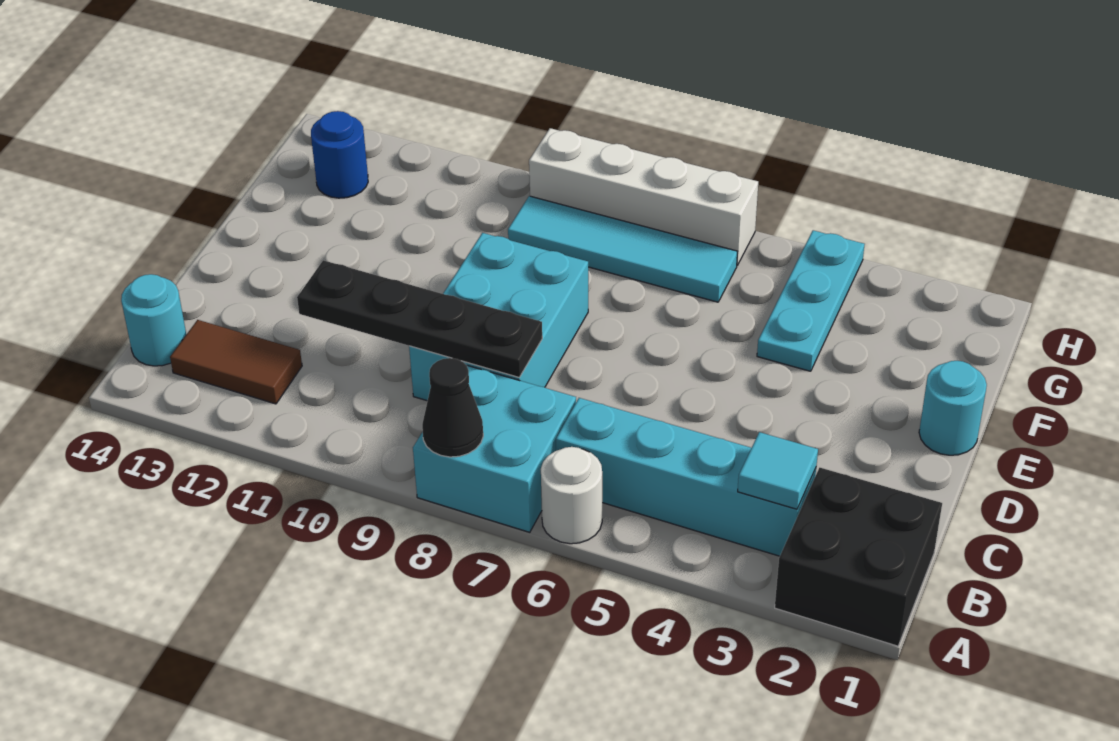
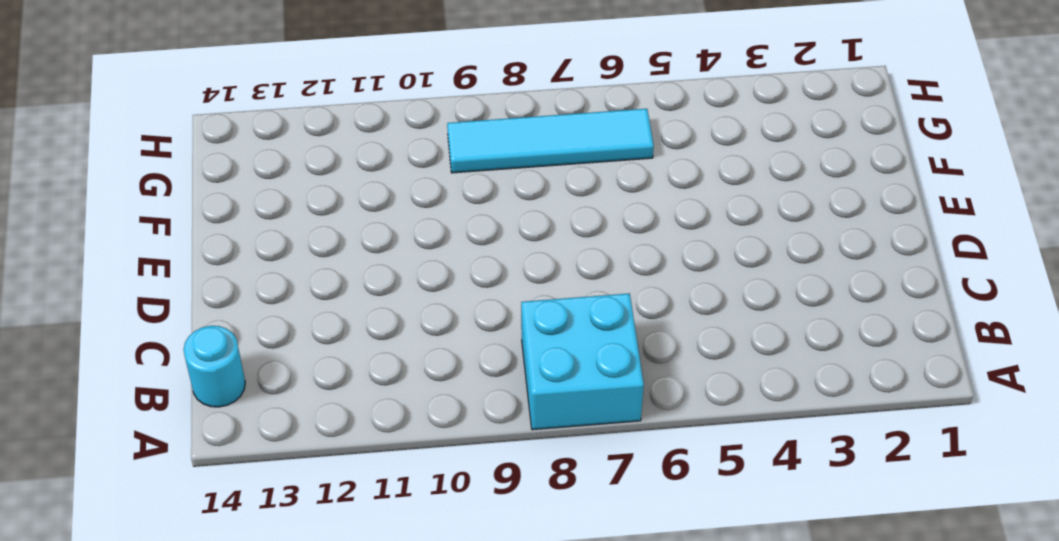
none -> black 2x2 brick [775,468,942,646]
none -> white 1x1 round brick [541,447,602,544]
none -> cyan 1x4 brick [556,398,816,556]

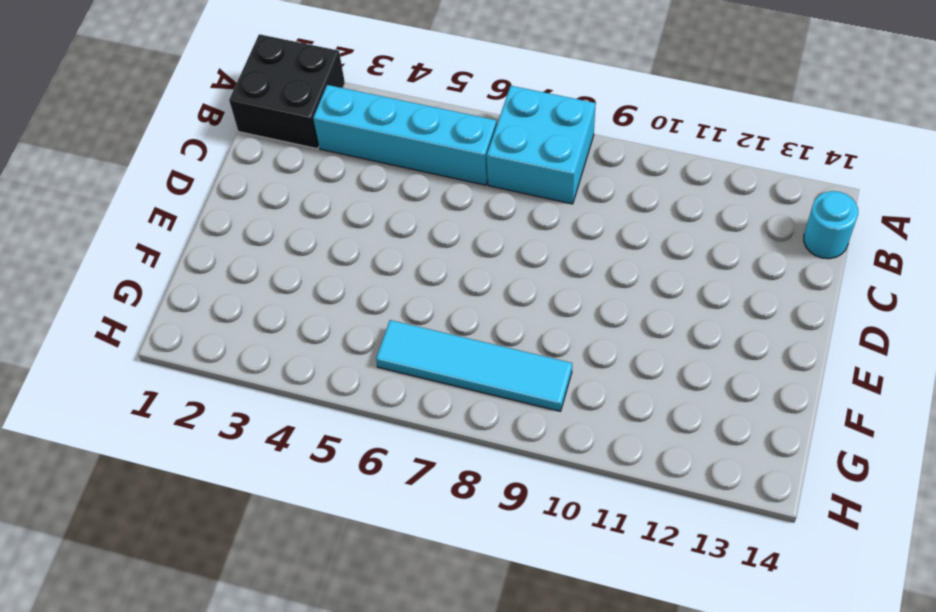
none -> white 1x1 round brick [541,447,602,544]
none -> brown 1x2 tile [170,320,302,404]
none -> cyan 2x3 brick [409,233,588,401]

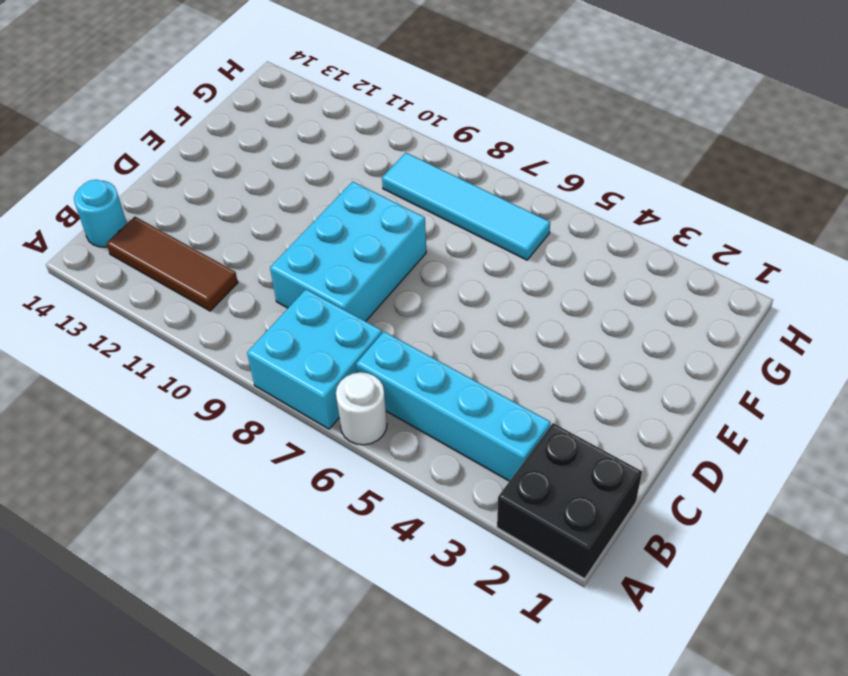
brown 1x3 tile [106,217,238,311] -> brown 1x2 tile [170,320,302,404]
none -> cyan 1x1 round brick [919,361,987,455]
none -> cyan 1x3 plate [757,230,865,371]
none -> blue 1x1 round brick [311,111,368,198]

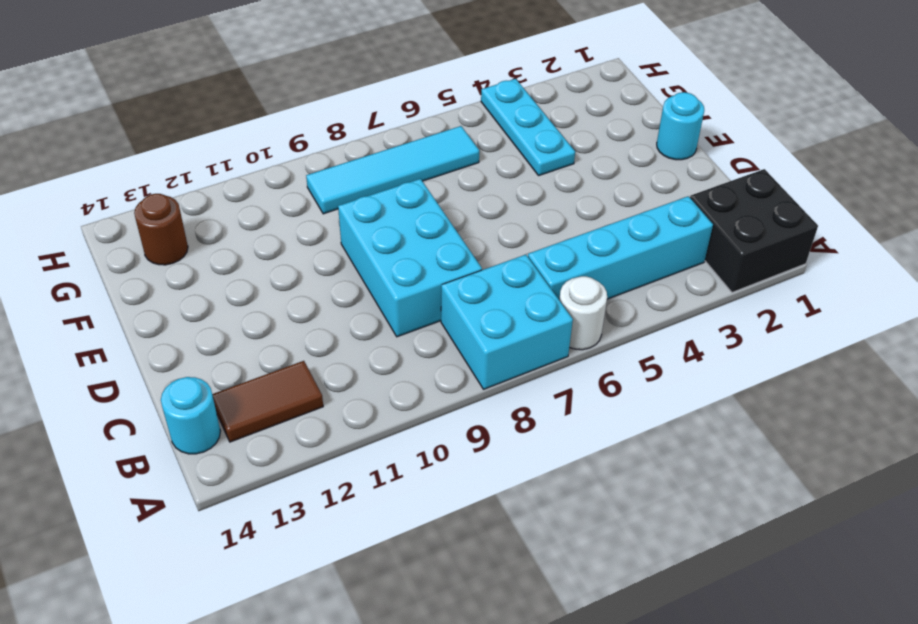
brown 1x1 round brick [134,194,188,265] -> blue 1x1 round brick [311,111,368,198]
none -> white 1x4 brick [529,128,758,265]
none -> black 1x1 cone [422,358,483,457]
none -> cyan 1x1 tile [738,432,818,509]

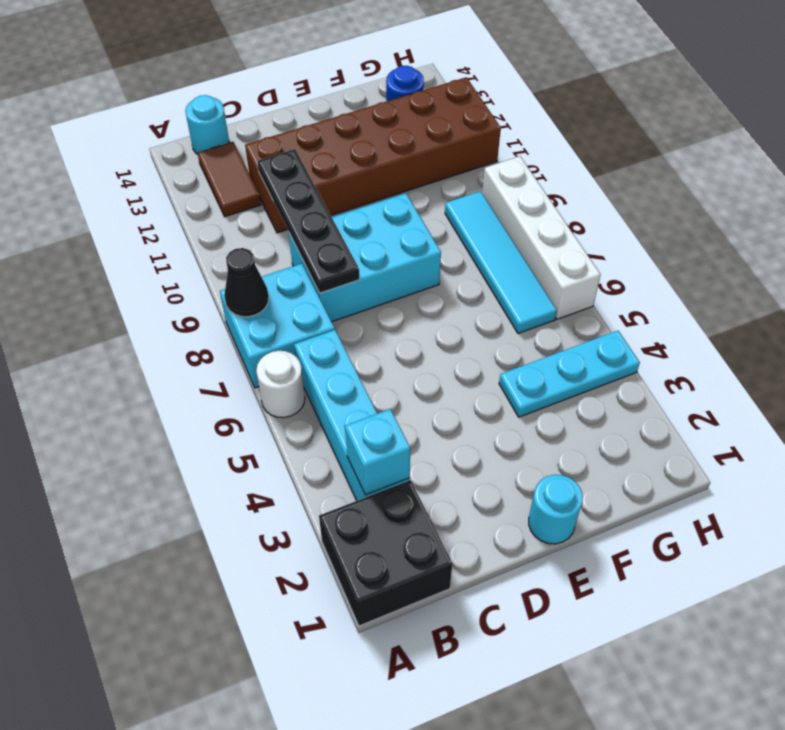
cyan 1x1 brick [345,409,410,495] -> cyan 1x1 tile [738,432,818,509]
brown 2x6 brick [245,77,501,233] -> none

